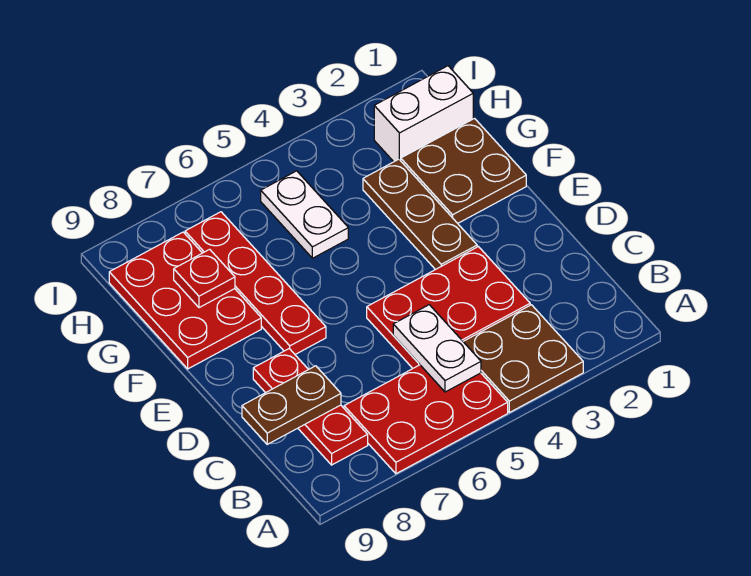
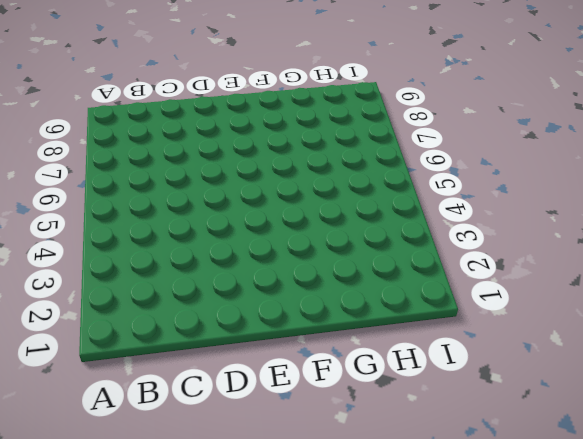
none -> brown 2x2 plate [463,305,583,413]
none -> red 2x3 plate [344,365,508,474]
none -> red 1x3 plate [253,349,368,465]

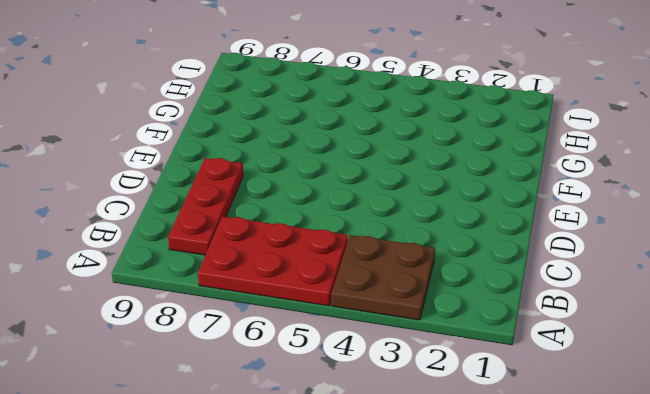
none -> red 2x3 plate [367,247,530,368]
none -> brown 1x3 plate [363,159,477,270]
none -> red 1x4 plate [185,212,326,354]

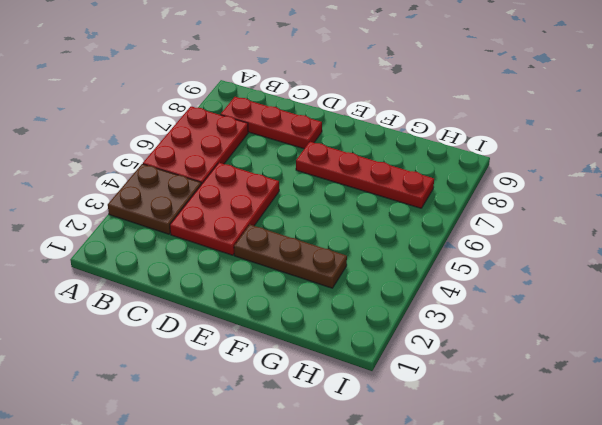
none -> brown 2x2 plate [401,119,526,223]
none -> red 2x3 plate [109,232,261,369]
none -> white 1x2 plate [261,171,348,258]

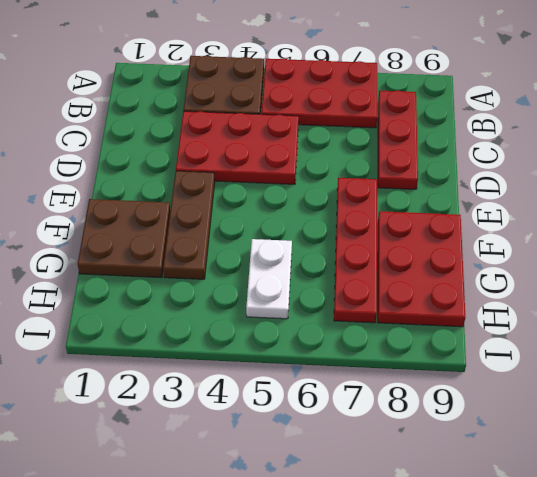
none -> white 1x2 brick [374,66,473,162]
none -> white 1x2 plate [393,305,481,392]
none -> brown 1x2 plate [242,366,341,444]

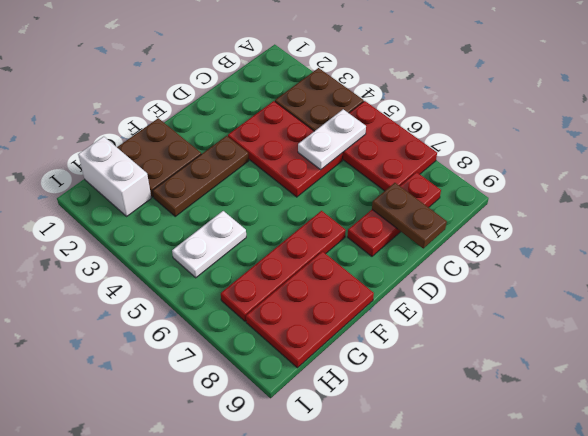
none -> red 1x1 plate [174,249,235,308]

